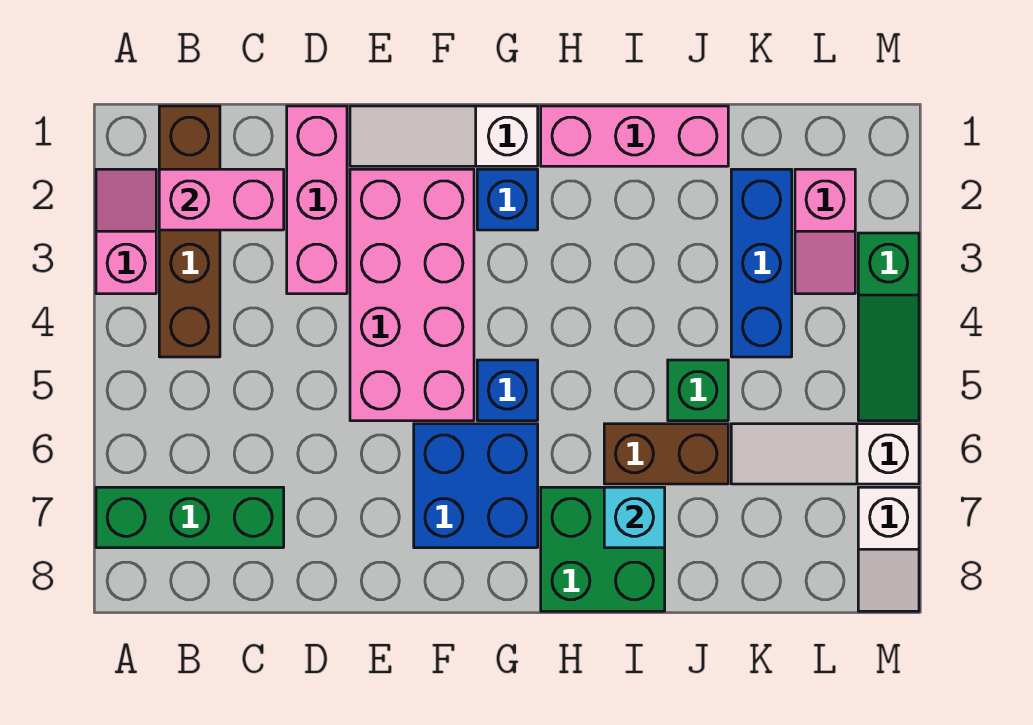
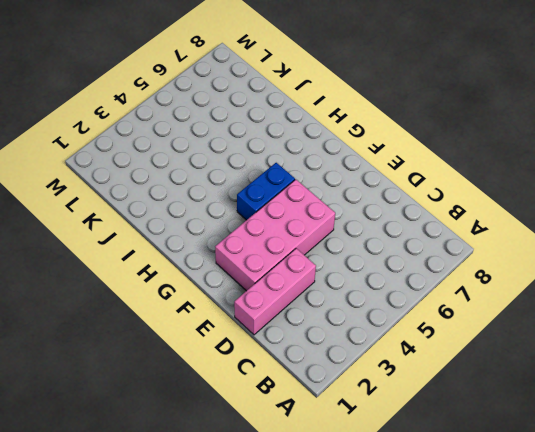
blue 1x2 brick [237,163,295,220] -> blue 1x1 brick [477,360,538,421]
none -> pink 1x2 slope [96,169,156,294]
none -> green 1x3 brick [96,487,284,548]
none -> brown 1x4 brick [159,106,220,357]

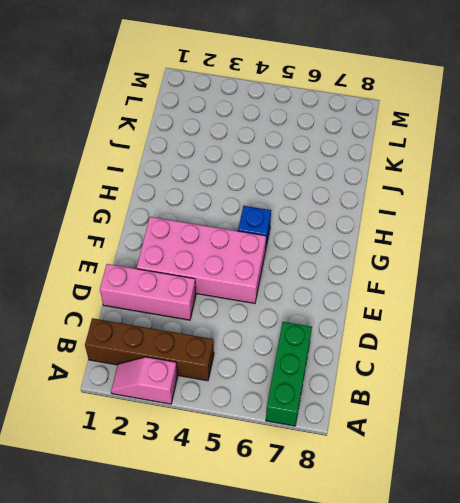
none -> white 1x3 slope [350,106,538,166]
none -> blue 2x2 brick [414,424,538,548]
none -> blue 1x1 brick [477,169,538,230]

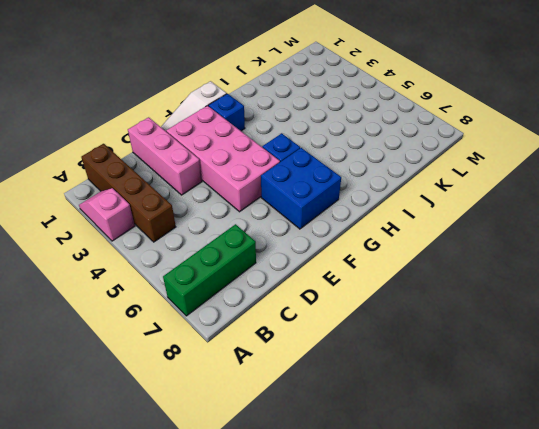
none -> pink 1x3 brick [541,106,728,166]
none -> green 2x2 brick [541,487,665,611]
none -> brown 1x2 brick [604,424,728,484]

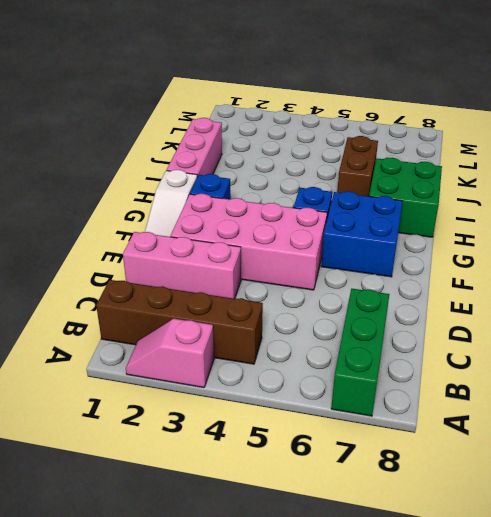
none -> green 1x1 brick [668,360,728,421]
none -> blue 1x3 brick [731,169,792,357]
none -> white 1x3 slope [731,424,919,484]

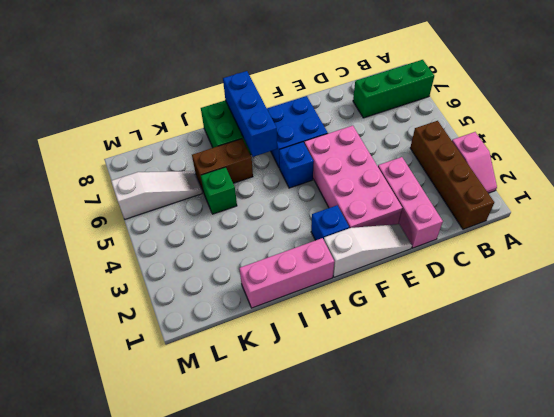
blue 1x3 brick [223,71,277,157] -> blue 1x3 brick moved to [731,169,792,357]
none -> pink 1x2 slope [795,169,855,294]
none -> green 1x3 slope [858,233,919,421]
none -> white 1x2 slope [858,487,919,611]

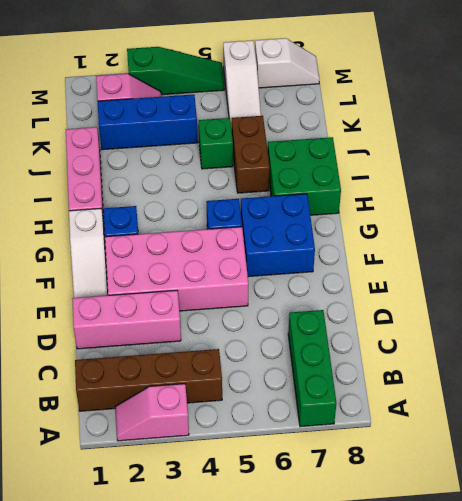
none -> pink 1x2 brick [159,169,284,230]
none -> cyan 1x1 brick [604,487,665,548]

